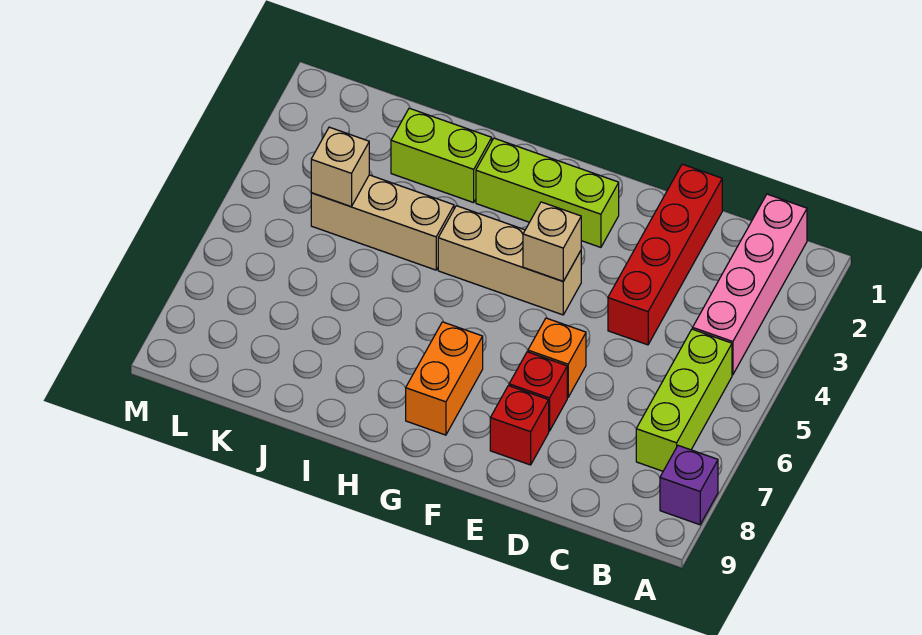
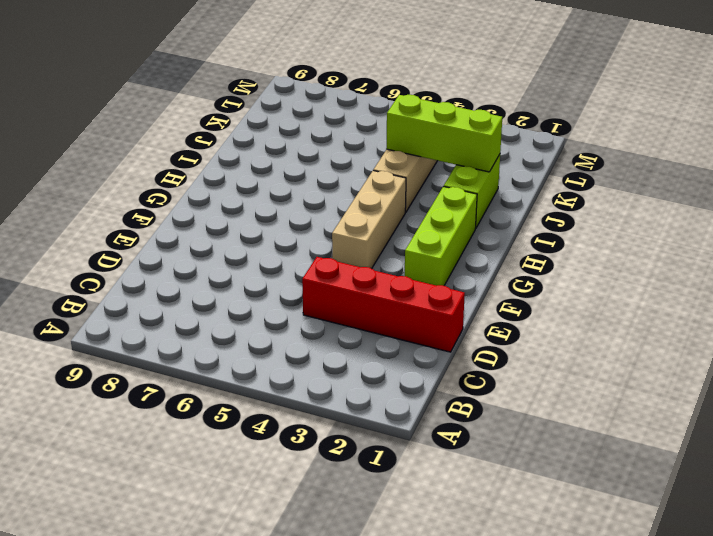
lime 1x3 brick [386,95,502,172] -> lime 1x3 brick moved to [636,329,732,471]
none -> purple 1x1 brick [660,446,718,525]
none -> pink 1x4 brick [693,194,807,375]
none -> orange 1x1 brick [528,318,586,397]

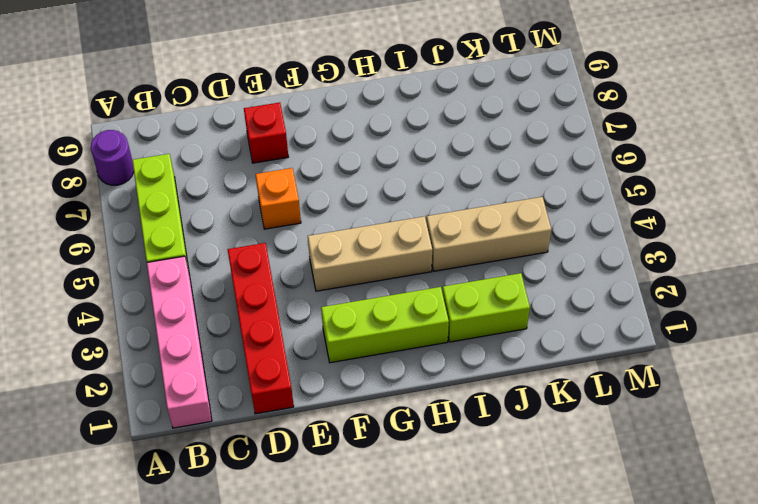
purple 1x1 round brick [91,130,134,185] -> purple 1x1 brick [660,446,718,525]
none -> red 1x1 brick [509,352,567,431]
none -> orange 1x2 brick [406,322,483,435]
none -> tan 1x1 brick [523,202,581,281]

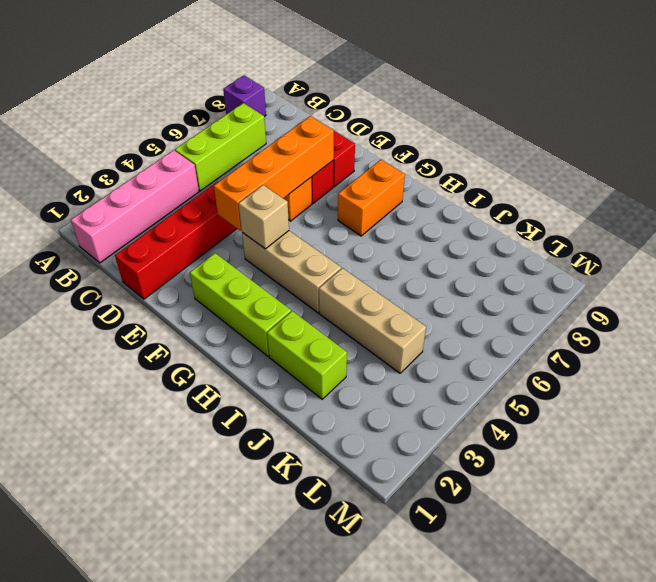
orange 1x4 brick [214,116,334,231] -> none
none -> tan 1x1 brick [311,127,369,207]

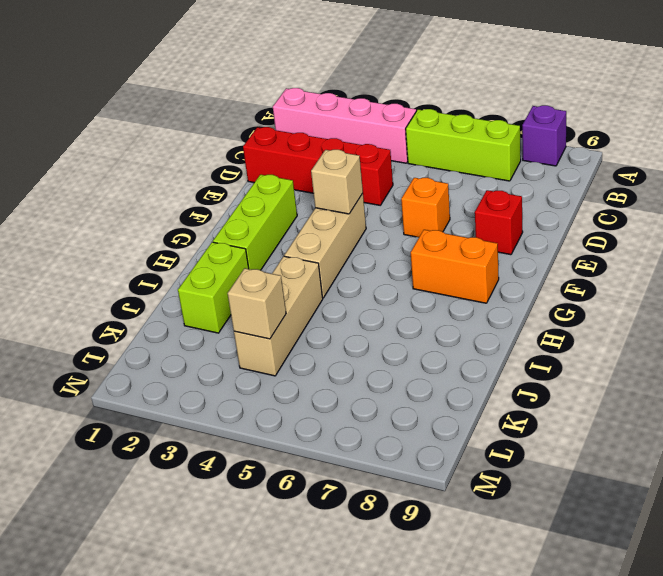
none -> red 1x1 brick [509,352,567,431]

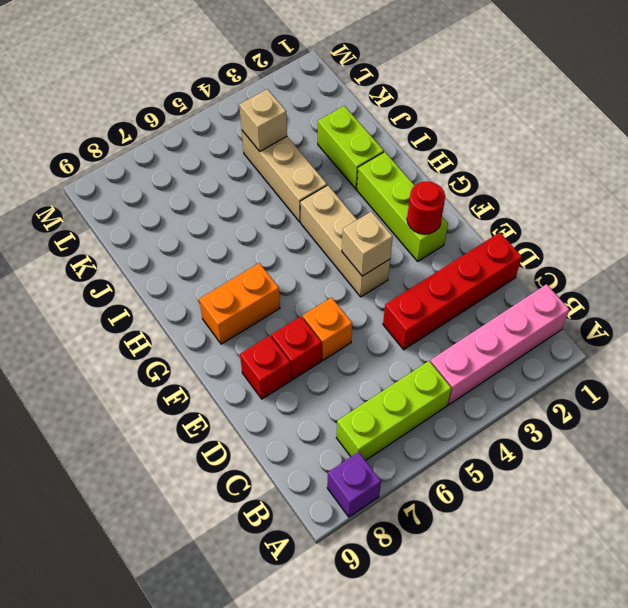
red 1x1 round brick [407,181,445,234] -> none

